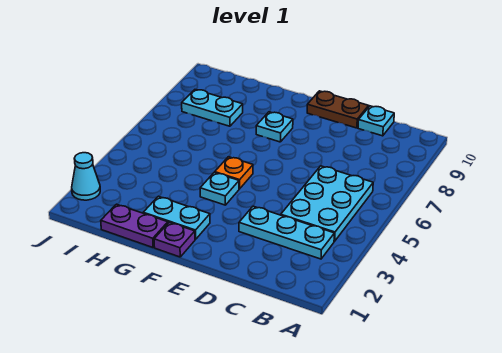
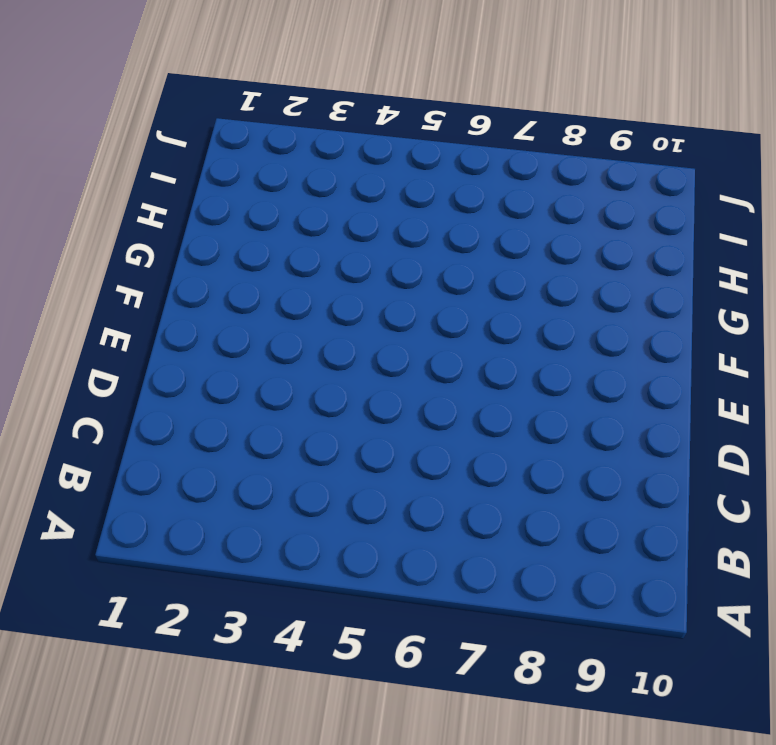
none -> cyan 1x3 plate [239,206,334,259]
none -> cyan 2x3 plate [281,166,373,241]
none -> cyan 1x1 plate [358,106,394,136]

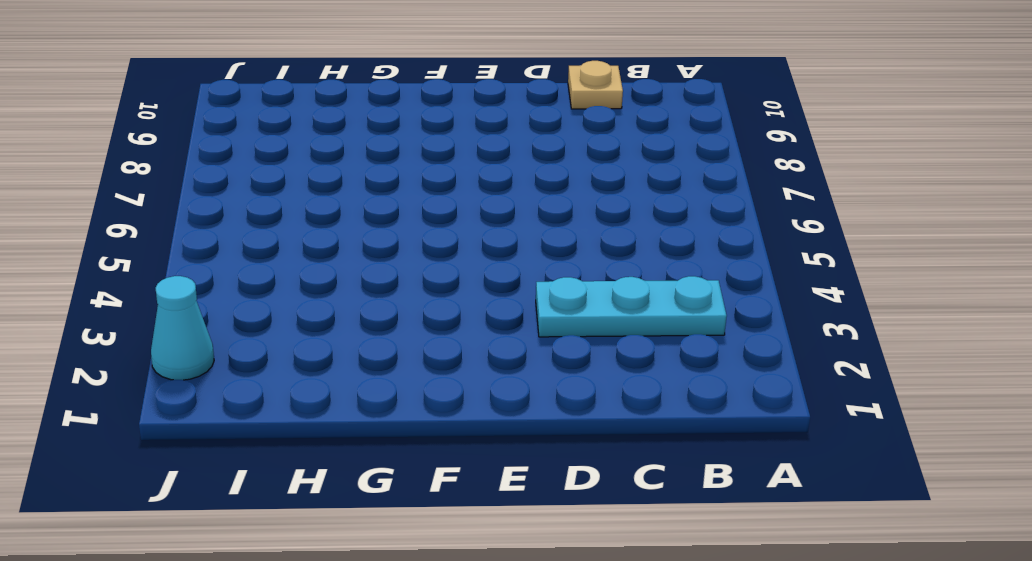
tan 1x1 plate [568,61,623,109] -> cyan 1x1 plate [358,106,394,136]
none -> cyan 2x3 plate [281,166,373,241]
none -> brown 1x2 plate [307,91,369,128]
none -> purple 1x1 plate [154,222,195,257]

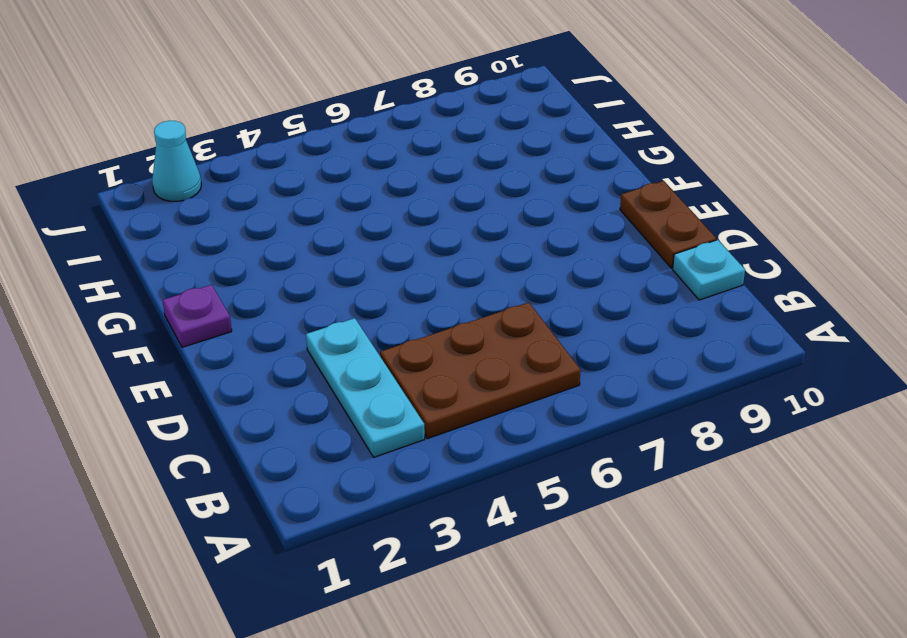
brown 2x3 plate [380,302,581,439] -> cyan 2x3 plate [281,166,373,241]
none -> cyan 1x2 plate [143,196,210,239]
none -> cyan 1x1 plate [200,172,239,205]
none -> orange 1x1 plate [215,157,253,189]

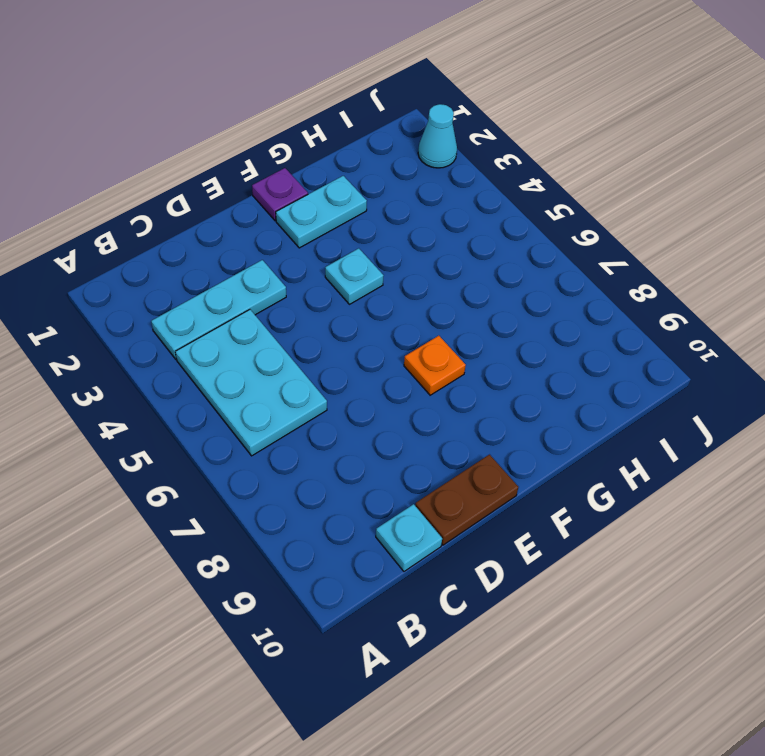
orange 1x1 plate [404,336,466,395] -> orange 1x1 plate moved to [215,157,253,189]
none -> cyan 1x1 plate [256,112,293,142]
none -> purple 1x2 plate [101,204,168,247]
none -> cyan 1x2 plate [182,90,243,126]

